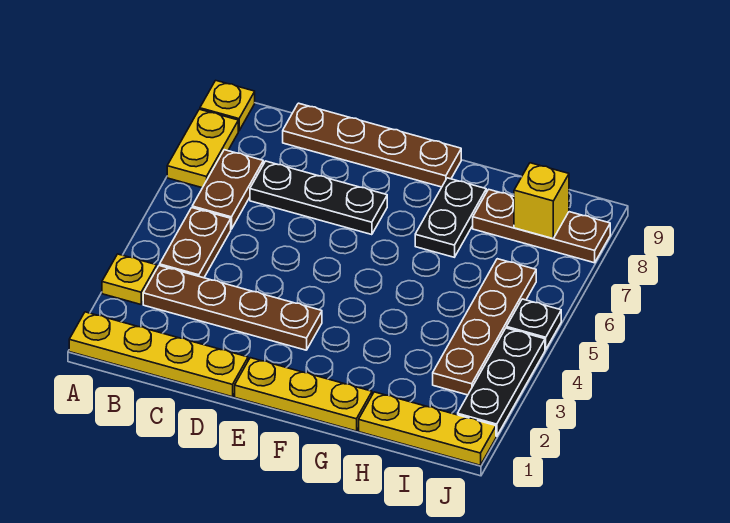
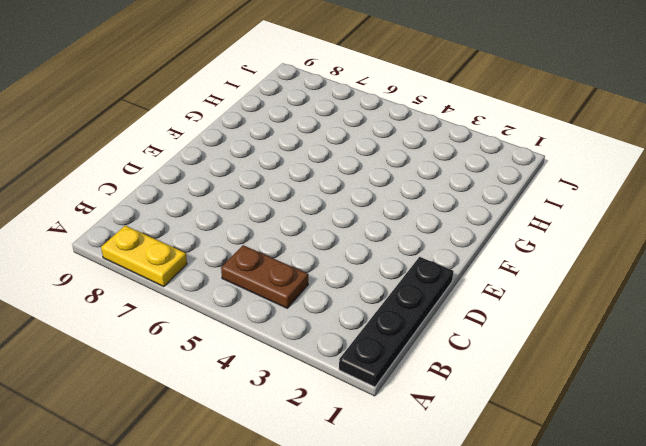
black 1x4 plate [339,257,454,387] -> yellow 1x4 plate [69,312,248,397]
none -> yellow 1x1 plate [102,254,157,304]
none -> yellow 1x1 plate [200,80,255,131]
none -> brown 1x4 plate [143,265,322,350]

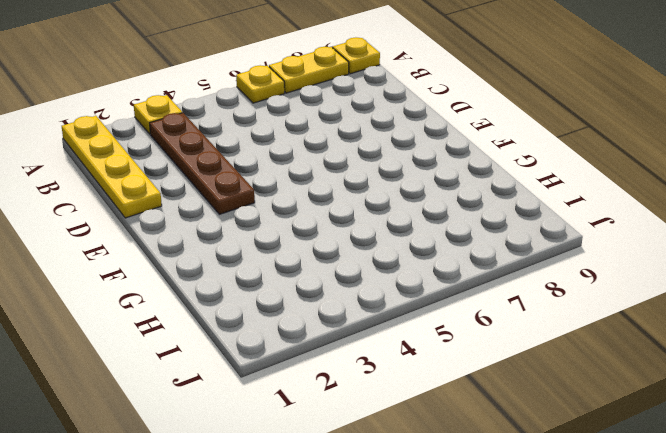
yellow 1x1 plate [236,65,285,103] -> none
none -> brown 1x2 plate [160,208,231,278]
none -> brown 1x2 plate [192,150,263,229]
none -> black 1x3 plate [250,161,387,235]

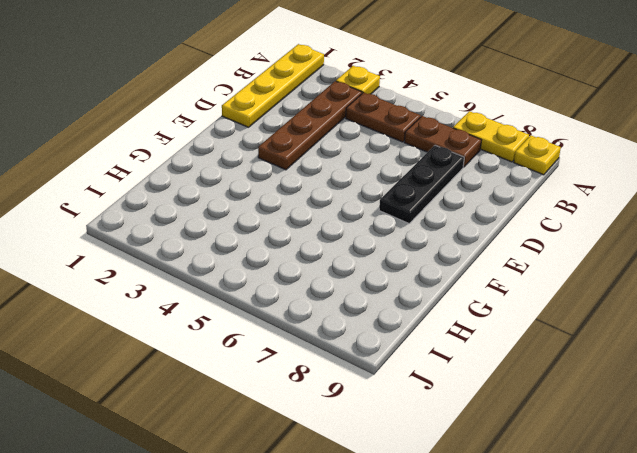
none -> brown 1x4 plate [283,103,461,187]
none -> yellow 1x3 plate [235,358,372,431]
none -> black 1x2 plate [415,178,486,257]

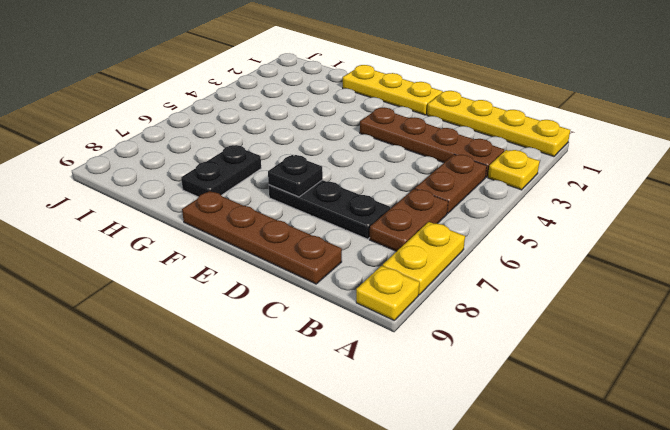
black 1x1 plate [268,155,323,197] -> black 1x1 plate moved to [506,299,561,350]
none -> yellow 1x3 plate [359,392,496,465]
none -> brown 1x3 plate [473,189,610,263]
none -> brown 1x4 plate [433,259,536,395]

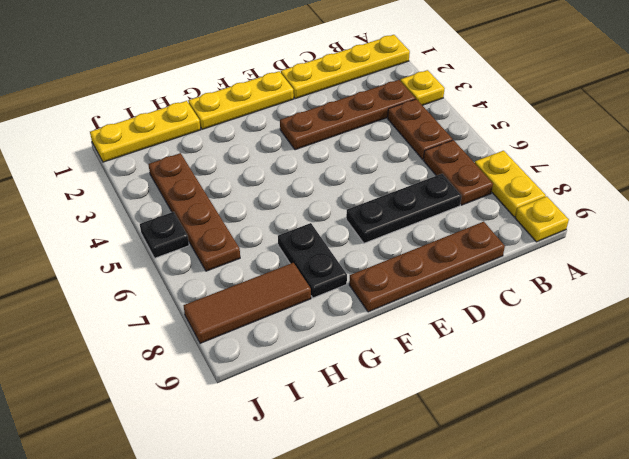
brown 1x3 tile [183,263,311,343] -> brown 1x3 plate [473,189,610,263]
none -> black 1x3 plate [458,328,545,436]
none -> yellow 1x1 brick [514,163,569,239]

